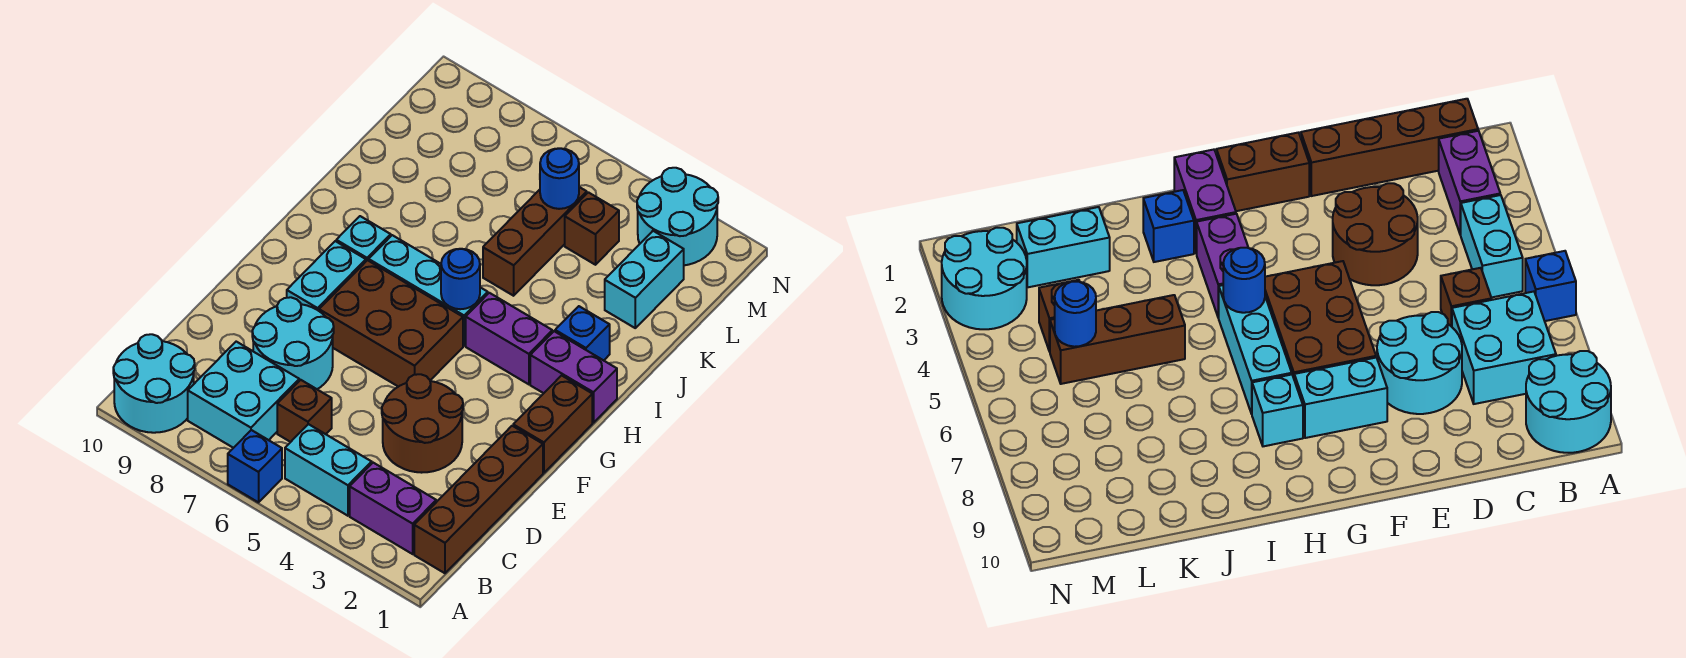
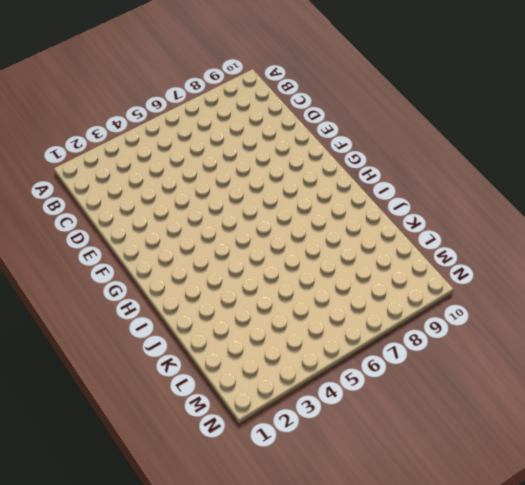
none -> blue 1x1 brick [228,430,282,502]
none -> cyan 2x2 round brick [113,334,195,433]
none -> brown 1x4 brick [414,426,543,573]

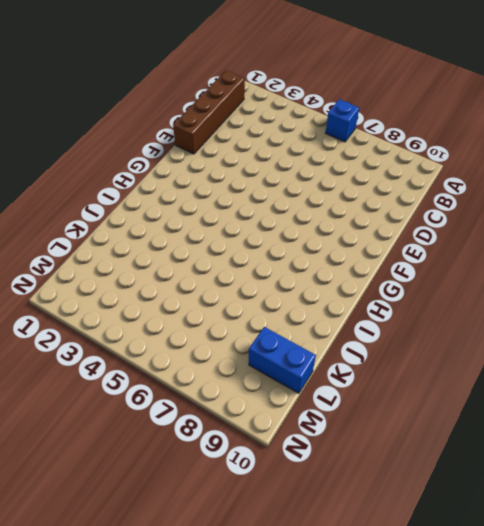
blue 1x2 brick [249,327,316,393] -> none
none -> cyan 2x2 round brick [113,334,195,433]
none -> purple 1x2 brick [350,463,436,554]
none -> cyan 1x2 brick [285,424,372,516]

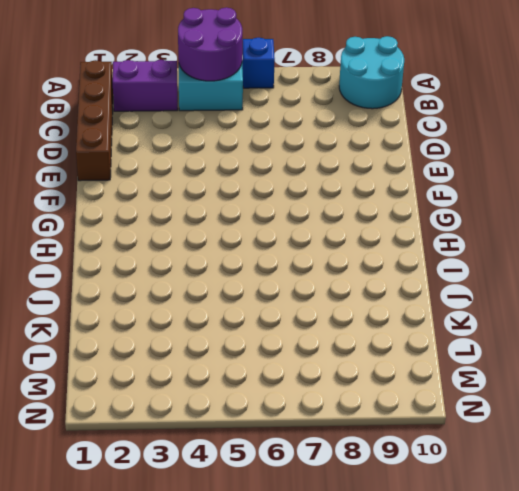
purple 2x2 round brick [178,8,242,81] -> none
none -> cyan 2x2 brick [188,342,299,448]
none -> brown 1x1 brick [277,380,332,442]
none -> brown 2x2 round brick [382,374,463,473]

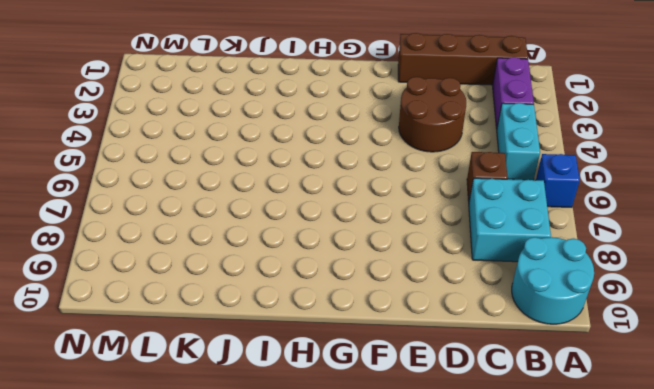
none -> cyan 2x2 round brick [252,297,334,389]
none -> brown 1x2 brick [513,376,592,473]
none -> brown 2x3 brick [319,260,463,387]

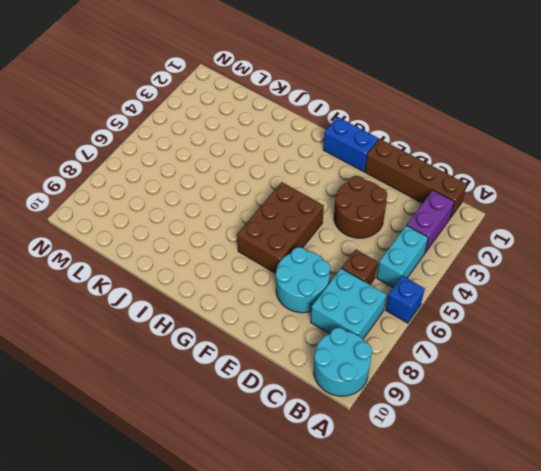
blue 1x2 brick [323,117,379,171] -> brown 1x2 brick [513,376,592,473]
none -> cyan 1x2 brick [287,241,366,311]
none -> purple 1x2 brick [530,331,617,423]
none -> purple 1x2 brick [466,293,552,384]

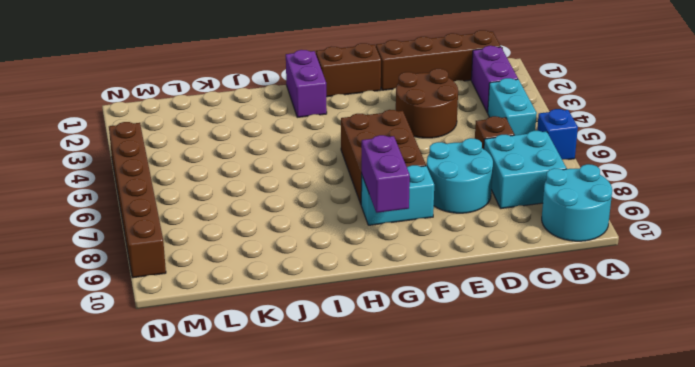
purple 1x2 brick [362,135,410,213] -> purple 1x2 brick moved to [466,293,552,384]
brown 1x6 brick [109,122,166,278] -> none
none -> cyan 1x3 brick [369,235,488,346]
none -> cyan 1x1 brick [336,216,391,261]
none -> blue 1x1 brick [555,306,610,360]

